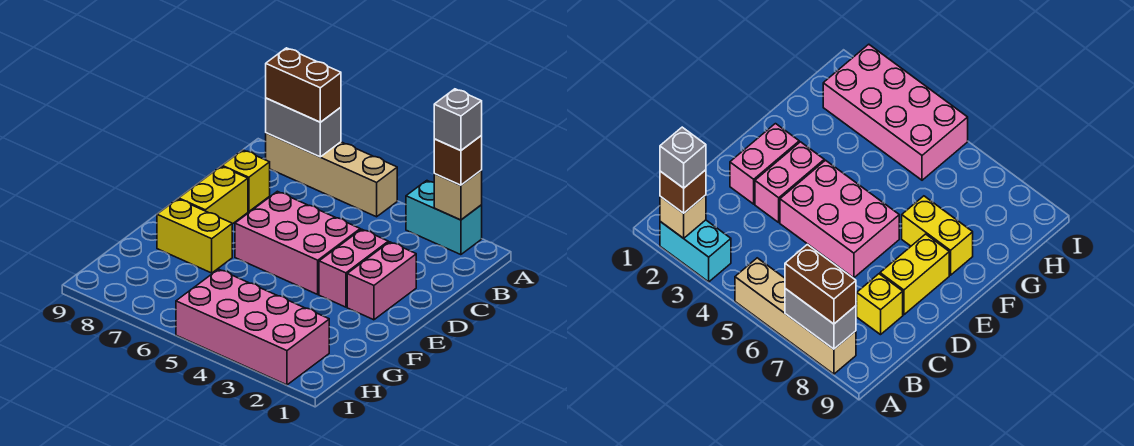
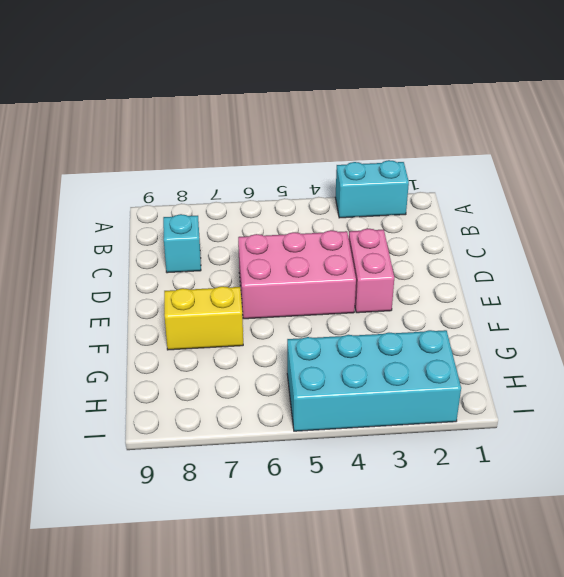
cyan 1x1 brick [163,214,201,273] -> yellow 1x1 brick [222,150,270,212]
cyan 2x4 brick [287,330,461,431] -> pink 2x4 brick [176,269,329,385]
none -> tan 1x4 brick [266,133,397,217]
none -> pink 1x2 brick [347,242,416,320]
none -> yellow 1x2 brick [179,166,248,224]

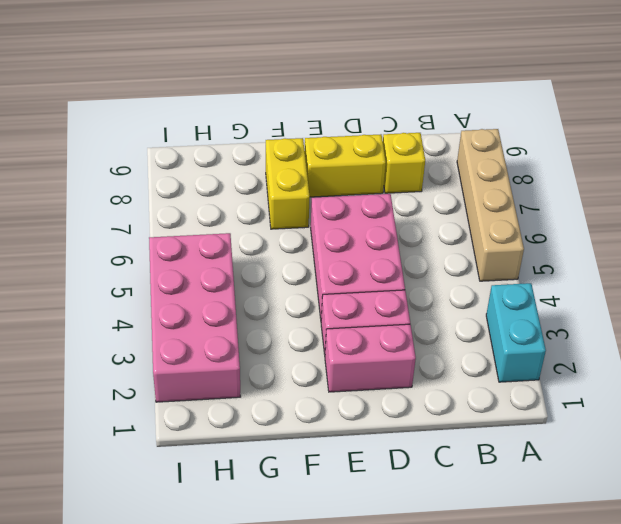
none -> tan 1x1 brick [434,170,482,220]
none -> grey 1x2 brick [266,98,341,157]
none -> brown 1x1 brick [434,136,482,185]

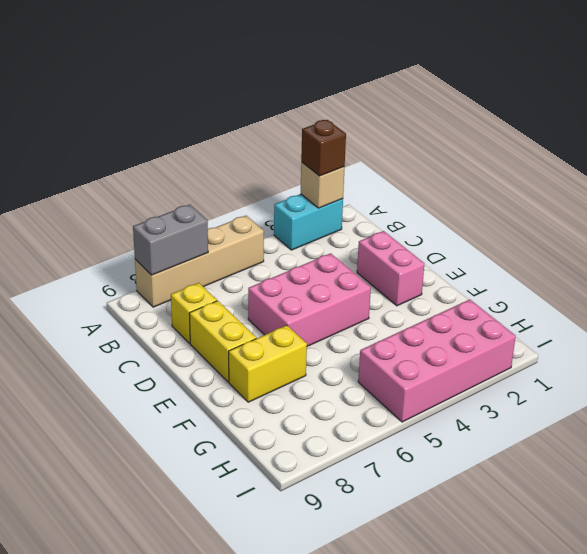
none -> pink 1x2 brick [319,229,388,307]
none -> brown 1x2 brick [266,48,341,122]
none -> grey 1x1 brick [434,89,482,151]

